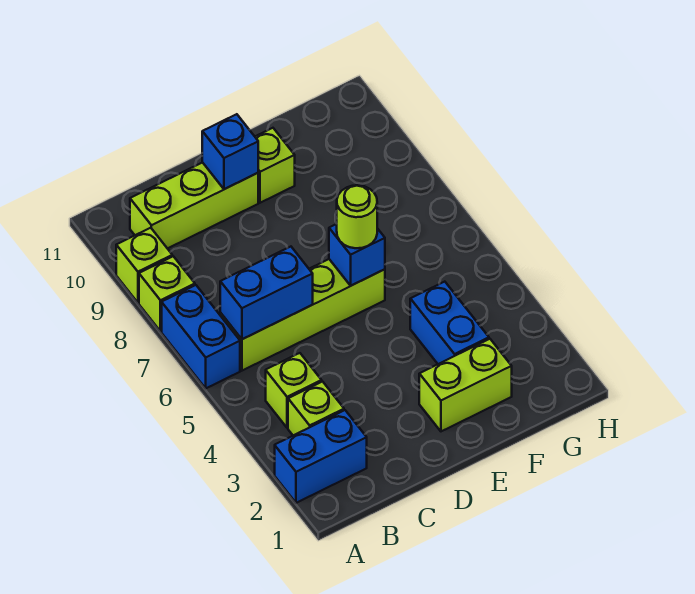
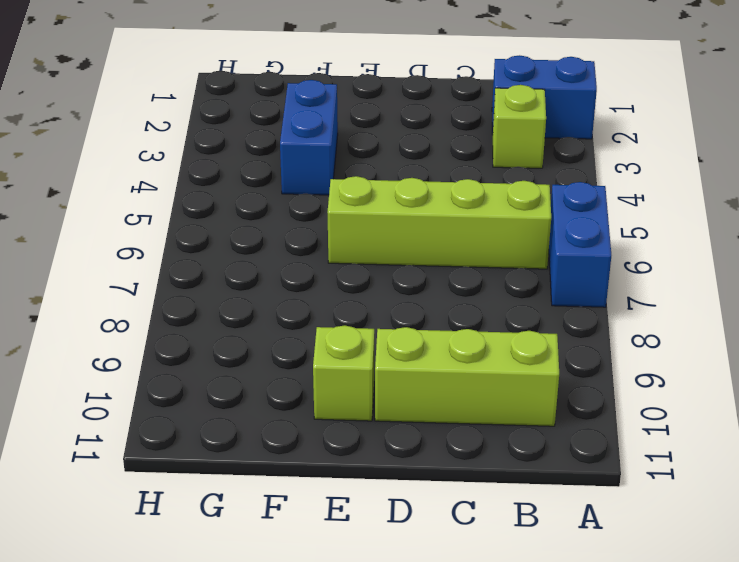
none -> lime 1x1 brick [139,256,195,331]
none -> lime 1x1 brick [116,228,172,303]
none -> lime 1x1 brick [266,353,322,428]

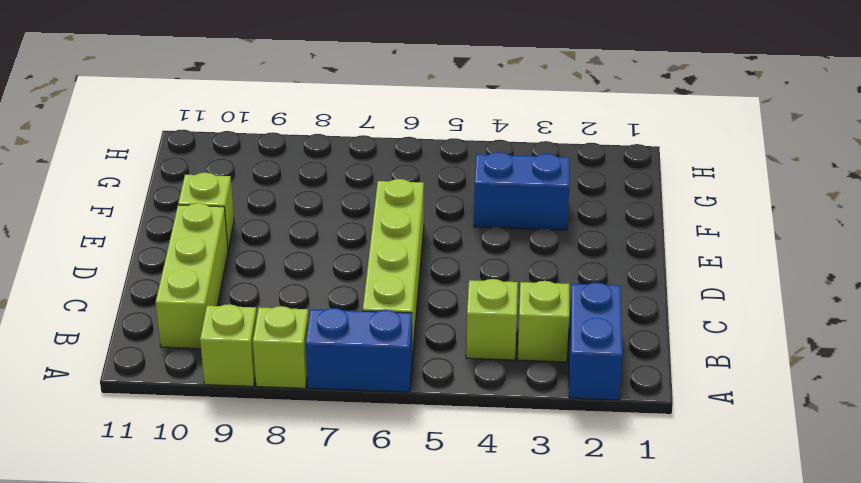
none -> lime 1x2 brick [419,339,512,431]
none -> blue 1x2 brick [220,247,313,339]
none -> blue 1x1 brick [202,114,258,189]

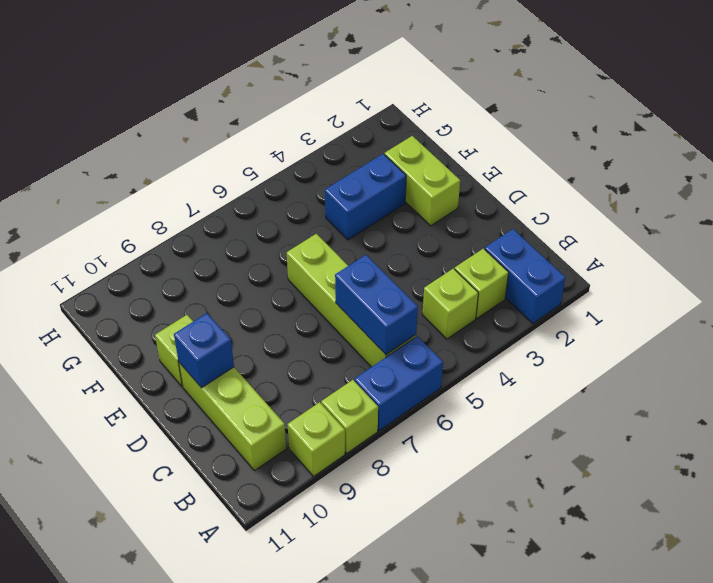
none -> blue 1x1 brick [329,224,385,286]
none -> lime 1x1 round brick [337,185,377,248]

